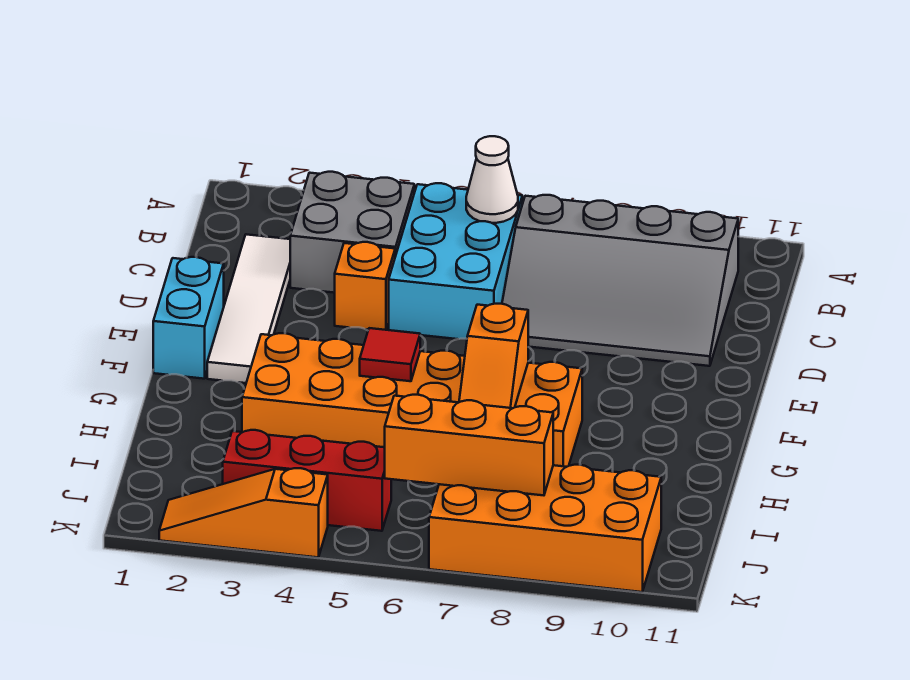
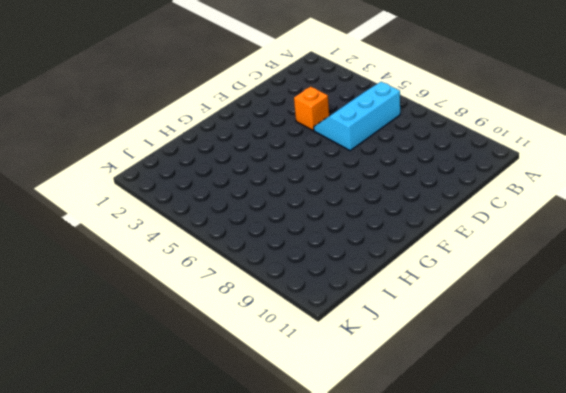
cyan 2x3 slope [314,82,400,151] -> cyan 2x3 brick [389,183,522,339]
none -> grey 2x2 brick [290,172,414,293]
none -> grey 3x4 slope [502,195,738,366]
none -> white 1x4 tile [207,234,290,383]

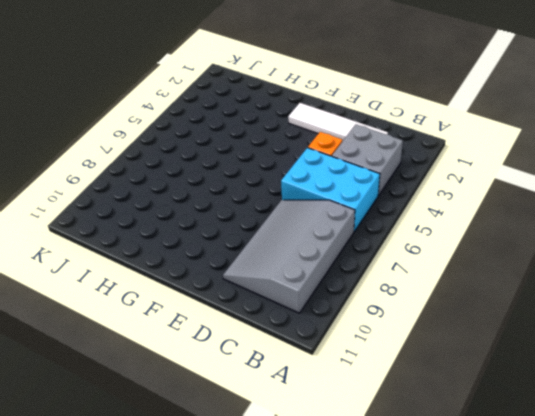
none -> cyan 1x2 brick [153,257,224,379]
none -> orange 2x6 brick [242,333,582,467]
none -> red 1x3 brick [223,430,391,531]

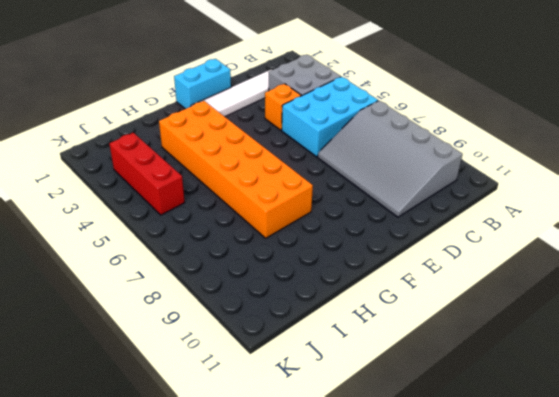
none -> orange 2x4 brick [429,465,661,592]
none -> orange 1x3 slope [159,468,328,557]
none -> white 1x1 cone [466,136,518,223]

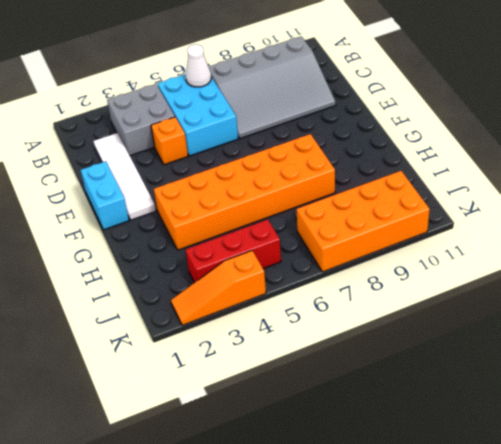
none -> red 1x1 tile [360,328,420,381]
none -> orange 1x2 slope [459,304,528,408]
none -> orange 1x3 brick [385,395,553,495]

